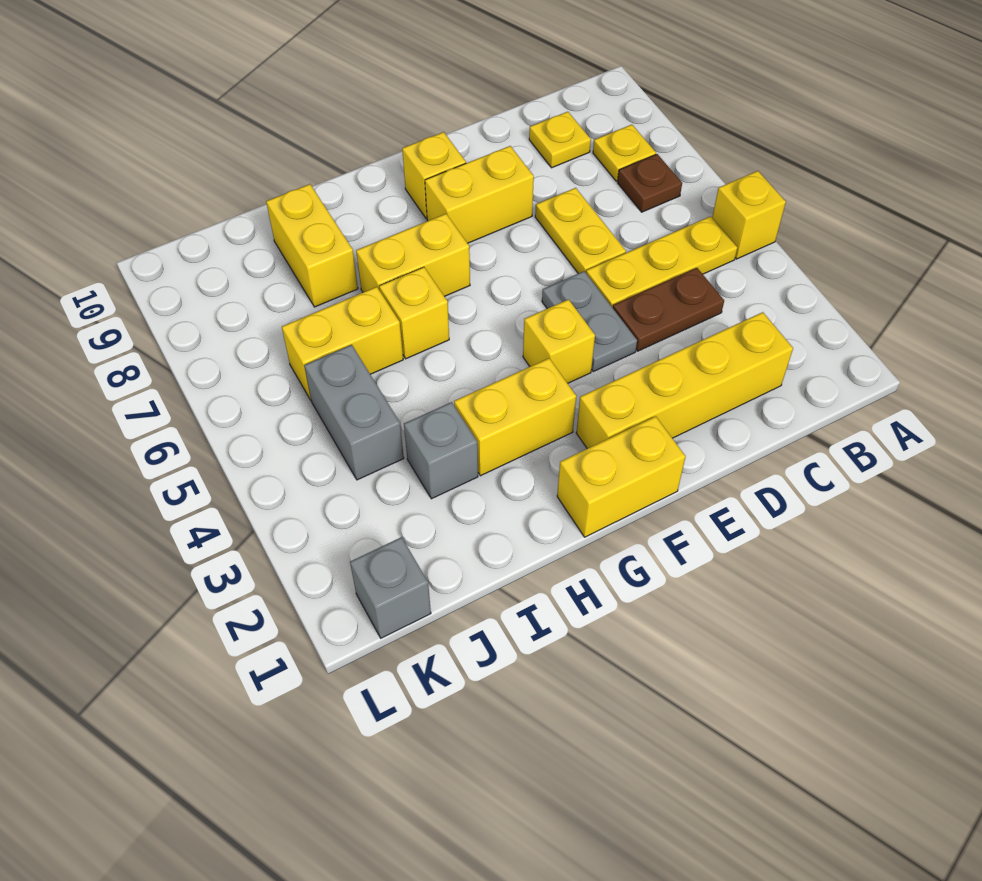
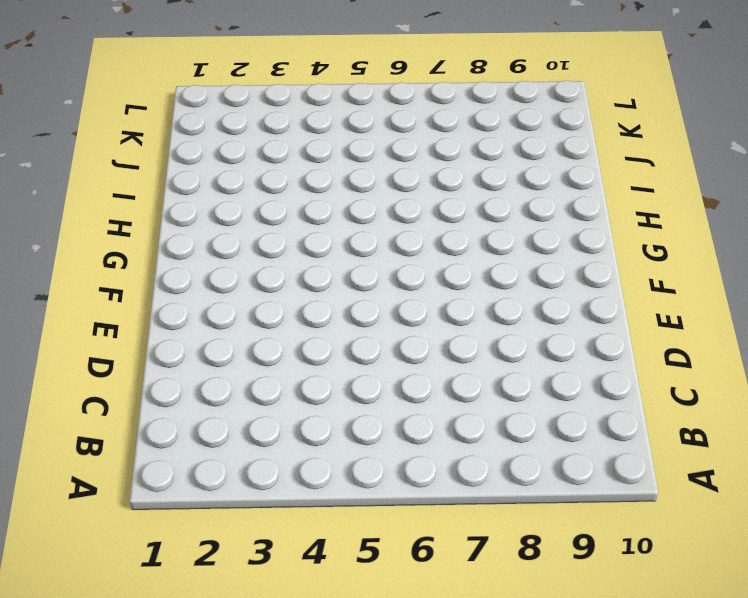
none -> yellow 1x1 brick [712,171,786,259]
none -> yellow 1x3 plate [586,216,737,308]
none -> brown 1x1 plate [617,154,682,212]

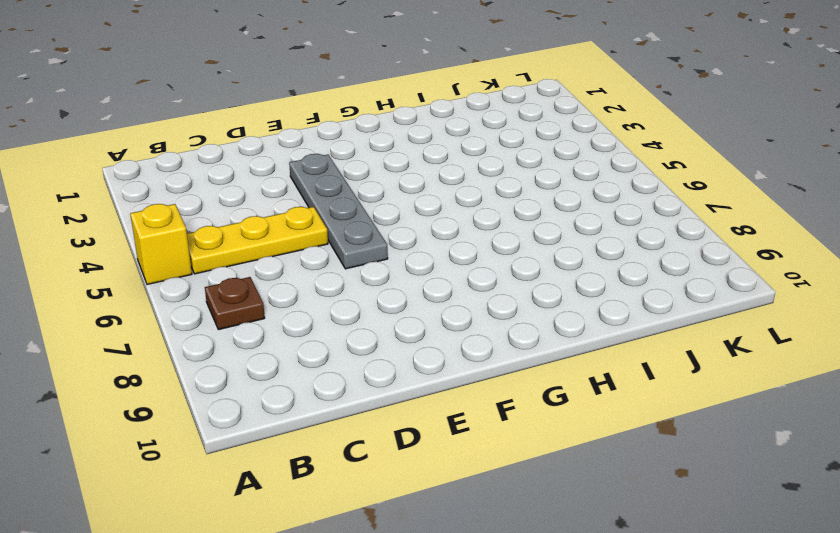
grey 1x4 plate [289,154,388,269] -> grey 1x2 plate [542,271,637,372]
none -> yellow 1x1 plate [593,125,656,181]
none -> yellow 1x4 brick [576,312,793,449]
none -> brown 1x2 plate [613,268,724,351]

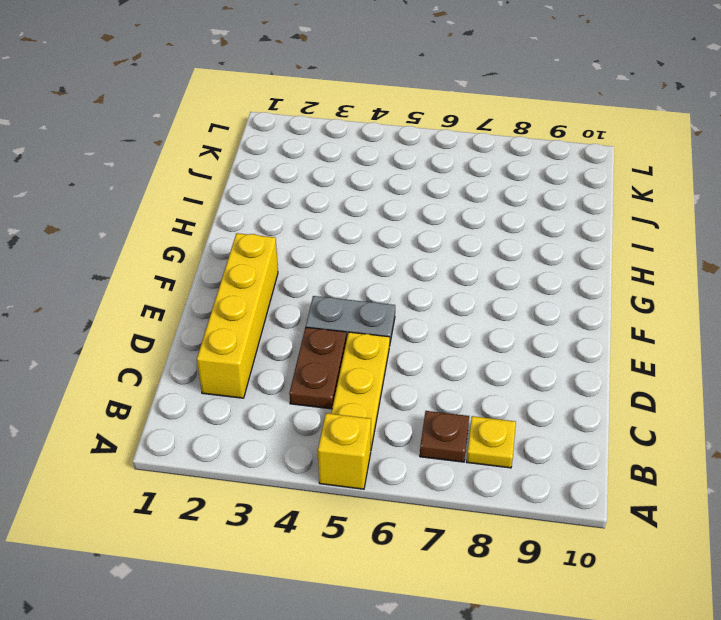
none -> yellow 1x1 plate [529,112,591,168]
none -> yellow 1x2 plate [535,188,626,274]
none -> yellow 1x2 brick [425,146,534,243]

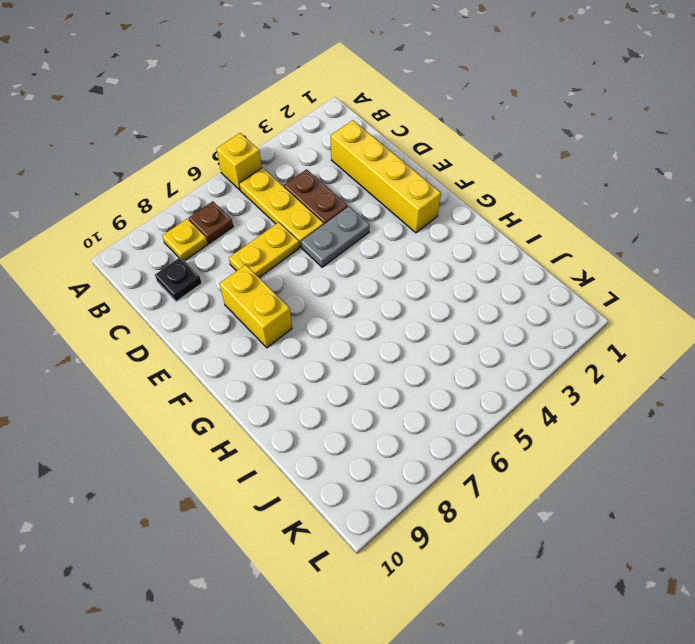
black 1x1 plate [155,257,202,302] -> yellow 1x1 plate [529,112,591,168]
none -> yellow 1x2 brick [557,416,686,537]
none -> yellow 1x1 brick [523,299,595,383]
none -> yellow 1x1 brick [402,132,466,219]

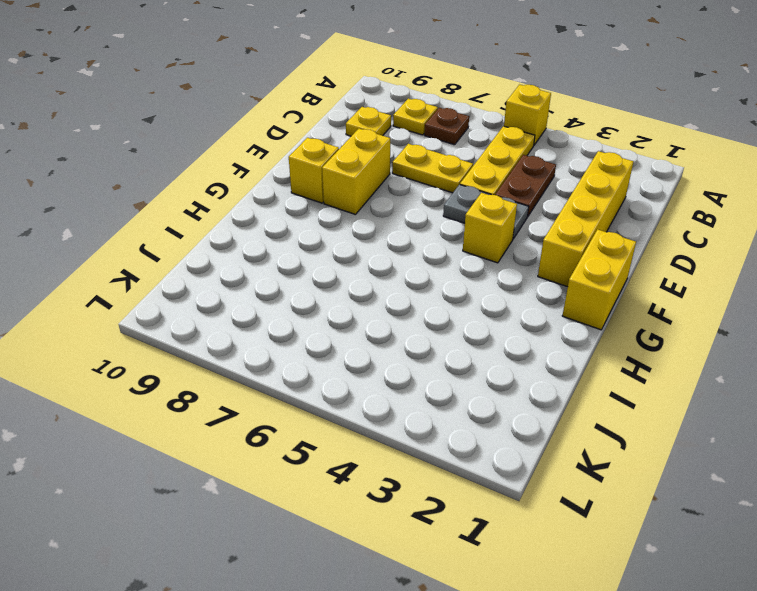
none -> yellow 1x2 brick [454,358,576,476]
none -> yellow 1x2 brick [356,214,470,297]
none -> yellow 1x1 brick [379,267,449,359]

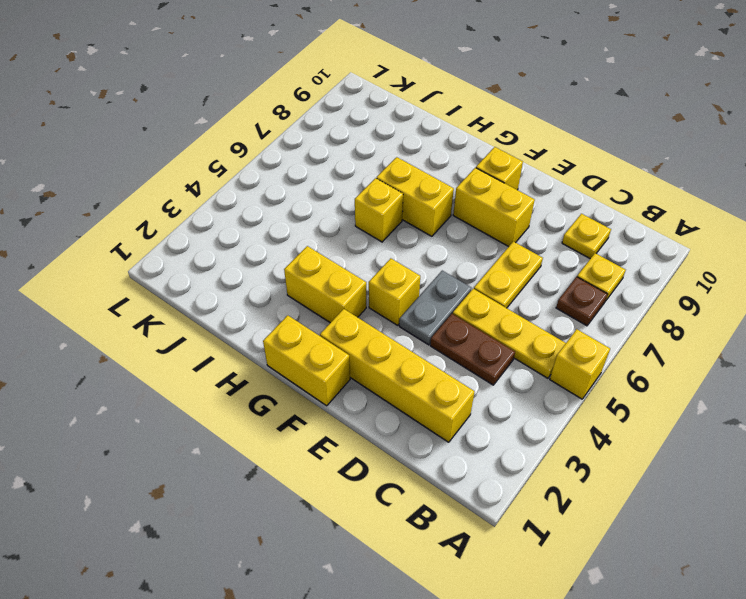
none -> grey 1x1 brick [404,402,478,499]
none -> yellow 1x2 brick [282,287,403,400]
none -> yellow 1x2 brick [266,184,358,307]

